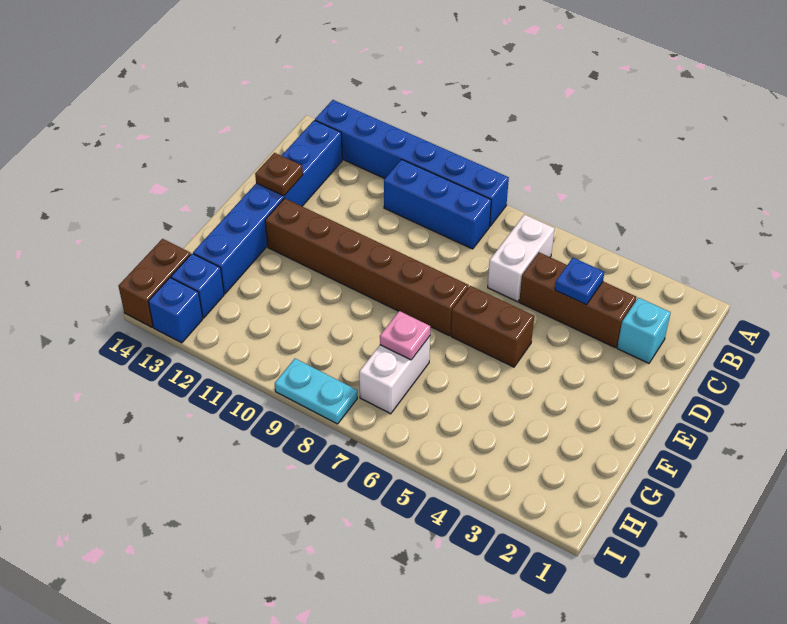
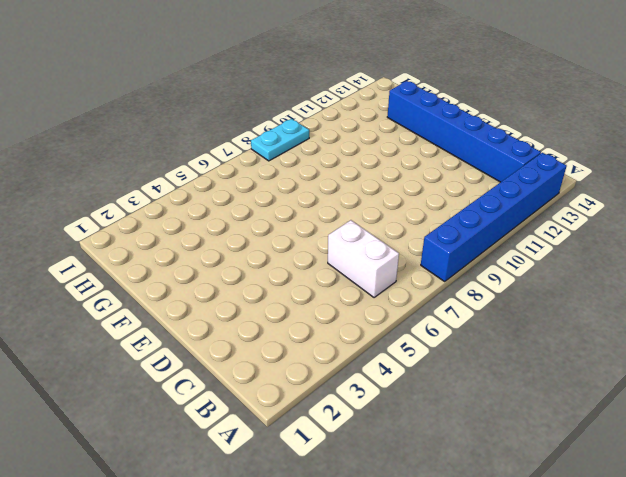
none -> blue 1x3 brick [384,159,491,249]
none -> cyan 1x1 brick [617,298,671,363]
none -> brown 1x3 brick [519,252,636,348]

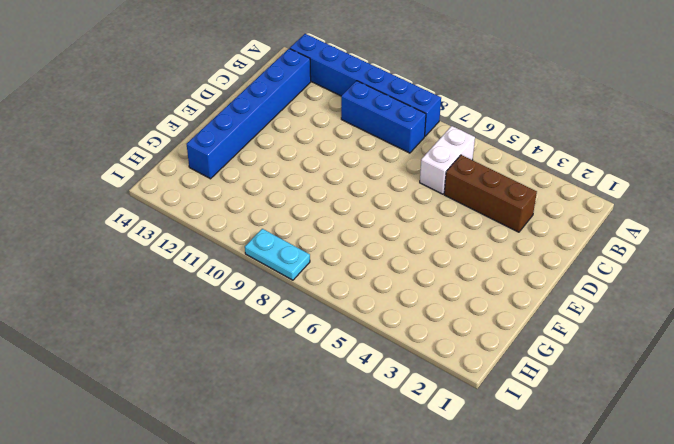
none -> cyan 1x1 brick [617,298,671,363]
none -> brown 1x2 brick [451,286,534,367]
none -> brown 1x6 brick [265,198,469,335]

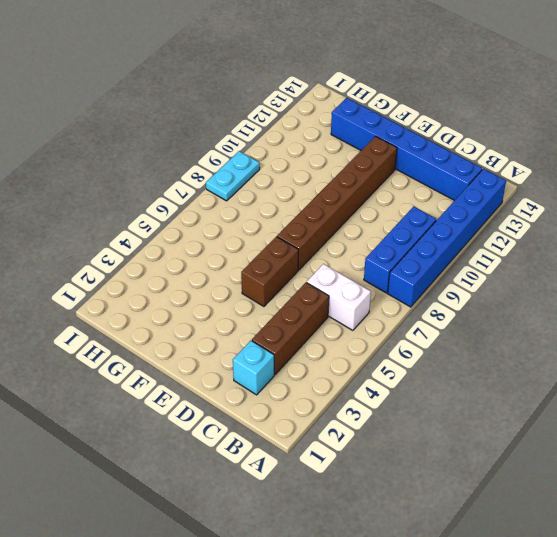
none -> white 1x2 brick [359,336,430,414]
none -> blue 1x1 brick [171,254,224,318]
none -> brown 1x2 brick [118,239,191,327]

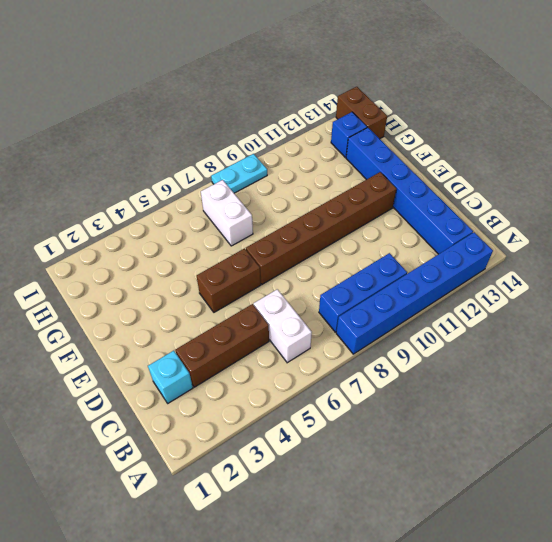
none -> blue 1x1 brick [148,278,203,343]
none -> blue 1x1 plate [555,258,604,305]
none -> brown 1x1 plate [255,153,303,196]

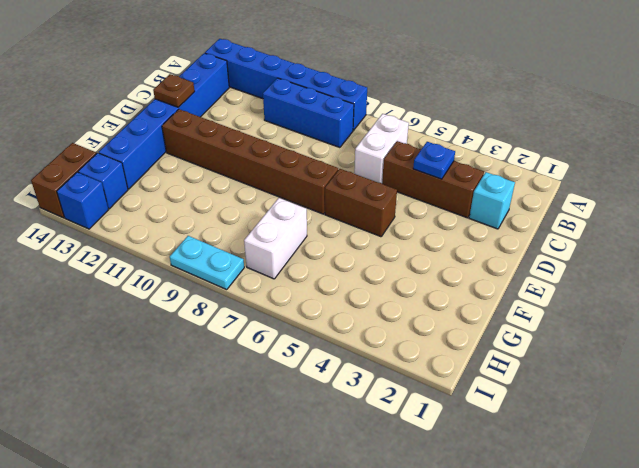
none -> pink 1x1 plate [380,311,431,360]

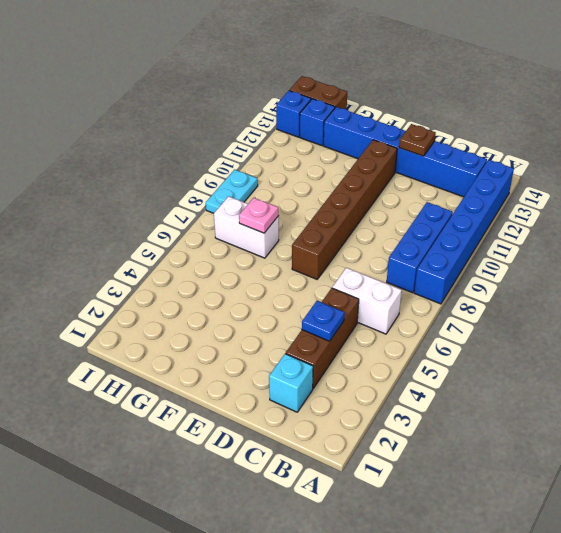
none -> brown 1x2 brick [451,286,534,367]

